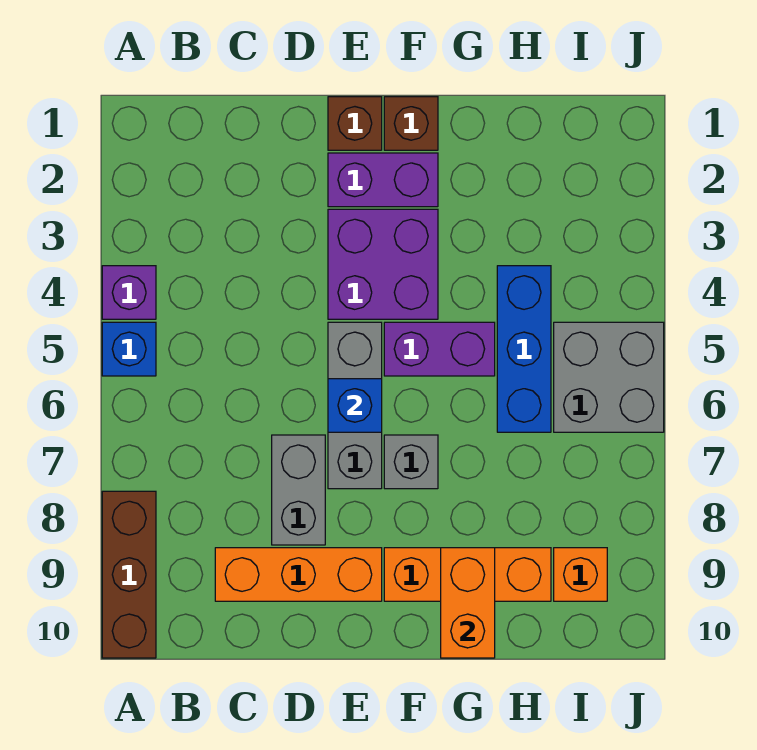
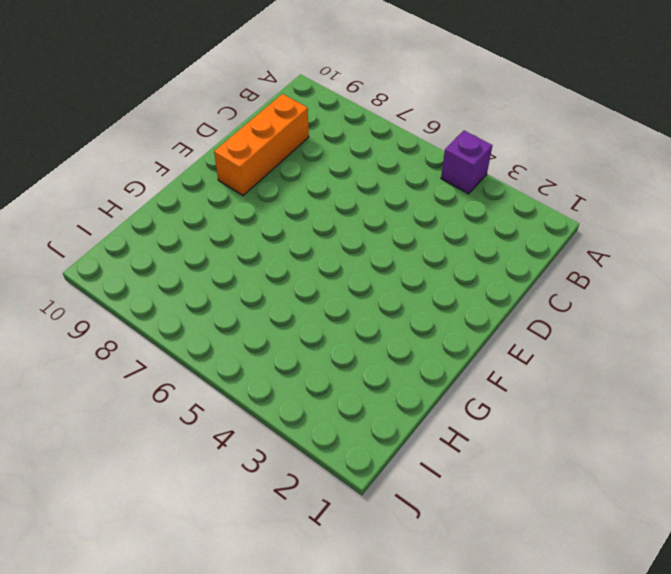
none -> blue 1x1 brick [102,322,156,376]
none -> brown 1x3 brick [102,491,156,658]
none -> grey 1x2 brick [272,435,325,545]

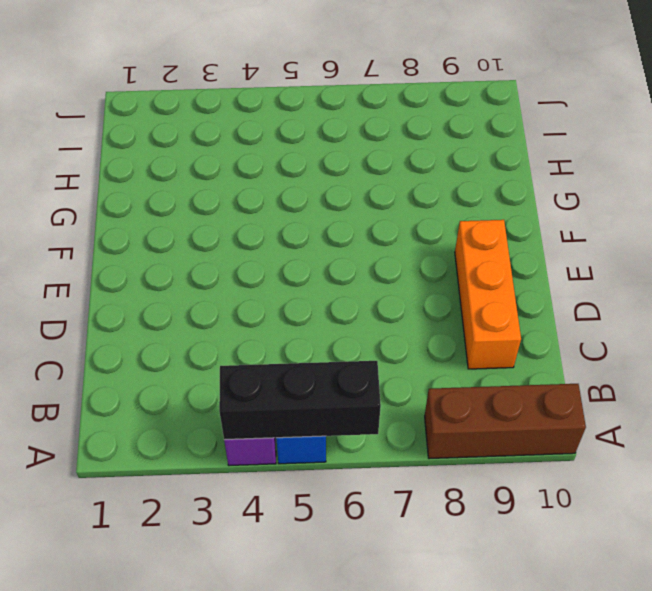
black 1x3 brick [219,361,381,440] -> none
none -> grey 1x2 brick [272,435,325,545]
none -> brown 1x1 brick [328,97,382,150]
none -> purple 1x2 brick [328,153,438,207]

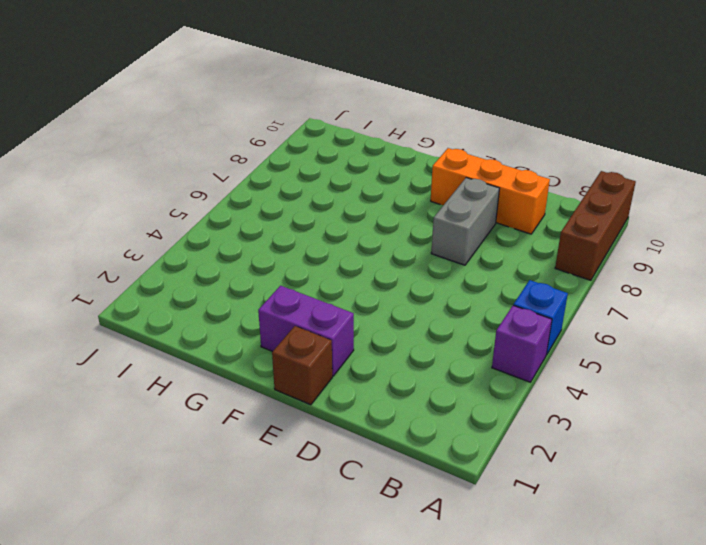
none -> purple 2x2 brick [328,209,438,319]
none -> grey 1x3 brick [328,322,382,489]
none -> brown 1x1 brick [384,97,438,150]

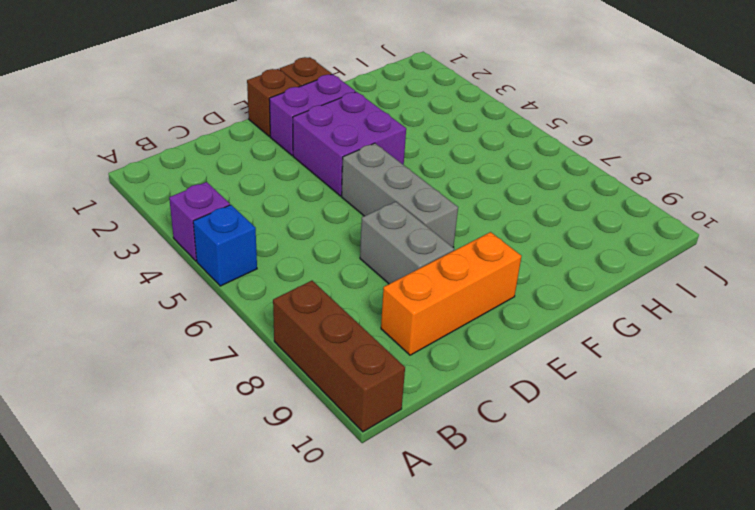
none -> purple 1x2 brick [384,322,495,376]
none -> grey 1x1 brick [384,435,438,489]
none -> orange 1x3 brick [384,548,551,601]

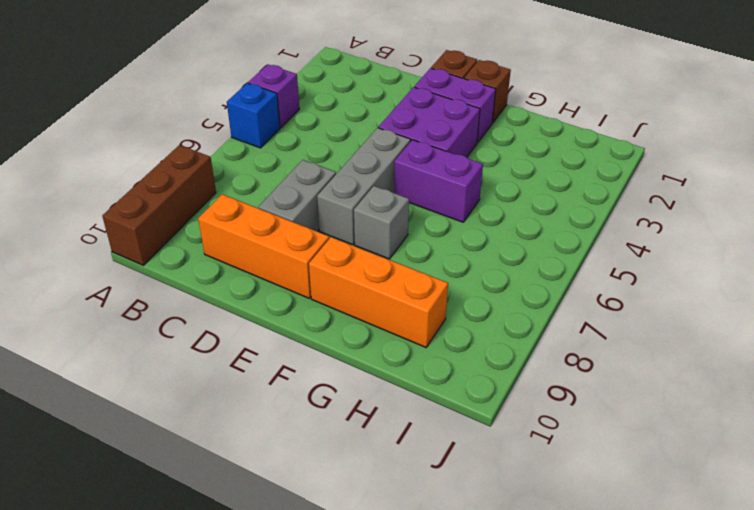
none -> blue 1x3 brick [497,266,551,432]
none -> grey 2x2 brick [554,322,664,432]
none -> orange 1x1 brick [554,548,607,601]

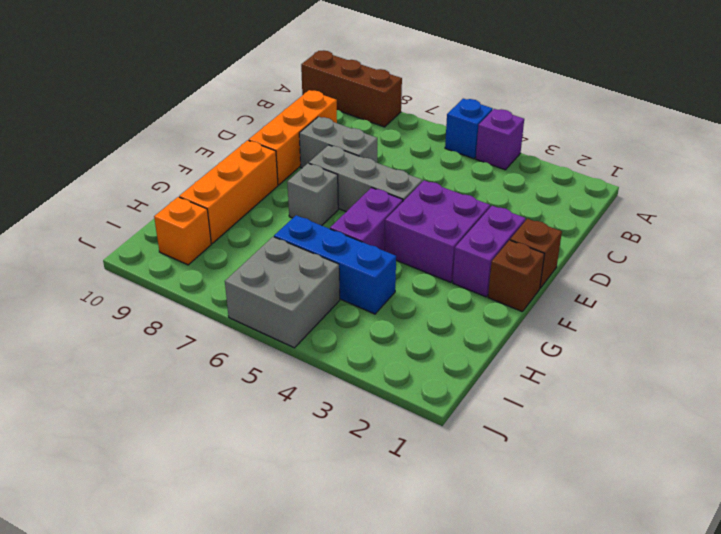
none -> blue 1x1 brick [328,379,382,432]
none -> orange 1x2 brick [441,548,495,658]

